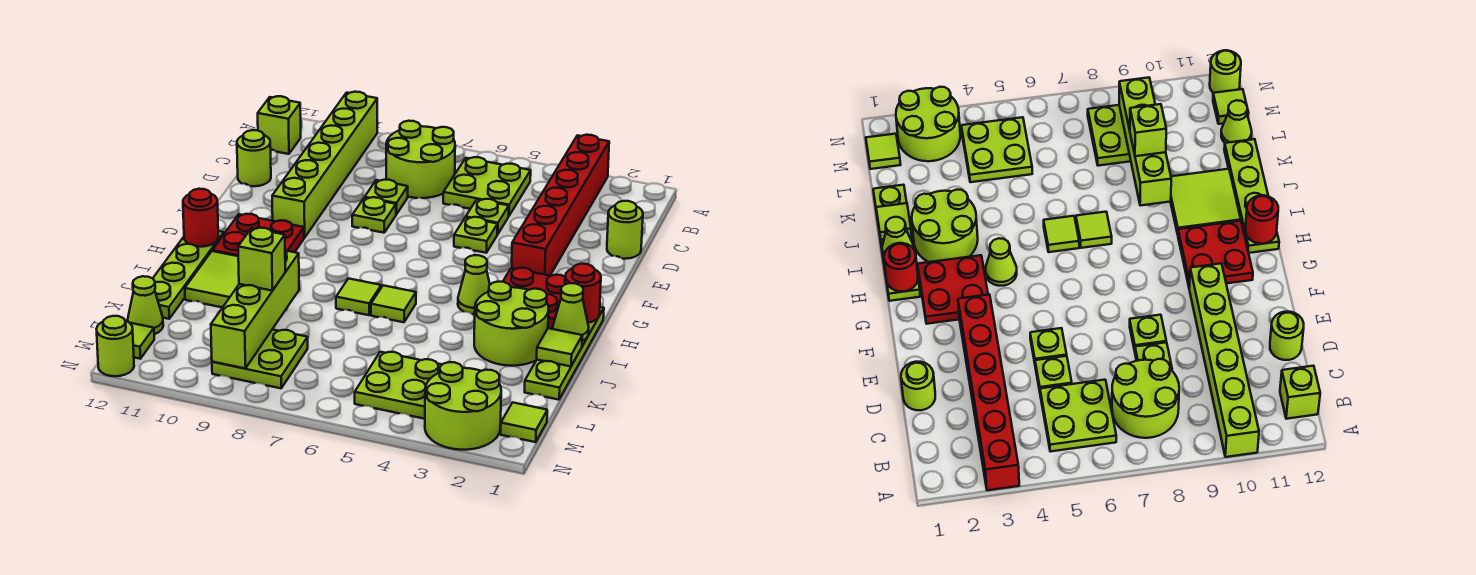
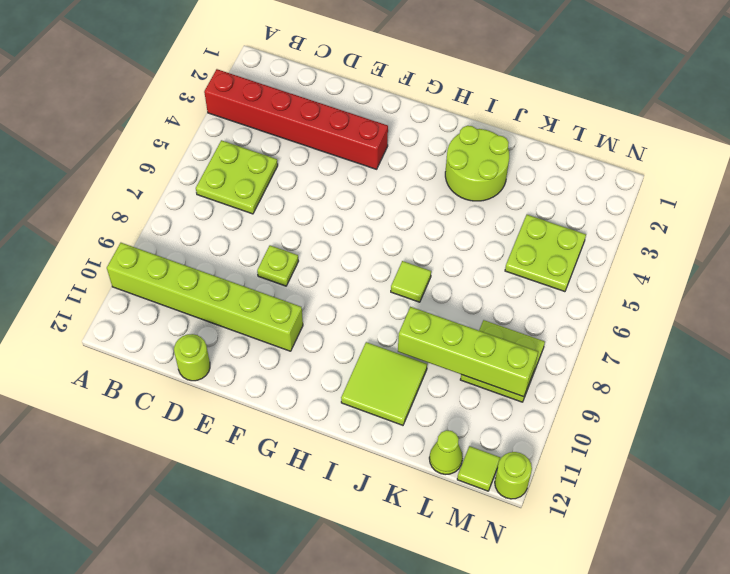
none -> lime 2x2 round brick [386,121,455,198]
none -> lime 1x1 brick [258,96,301,154]
none -> lime 1x1 round brick [607,201,643,259]
none -> lime 1x1 plate [466,199,509,234]

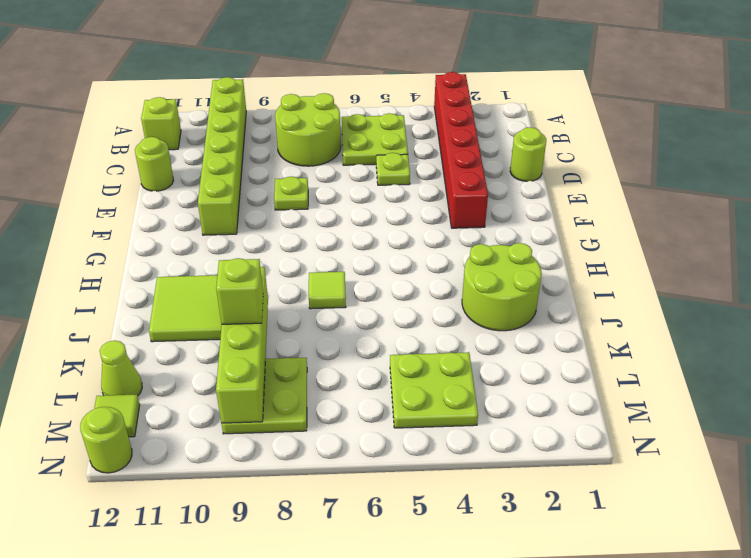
none -> lime 1x1 plate [365,180,408,214]
none -> lime 1x1 plate [454,217,498,253]
none -> red 2x2 plate [503,268,565,329]
none -> red 2x2 plate [212,214,304,256]

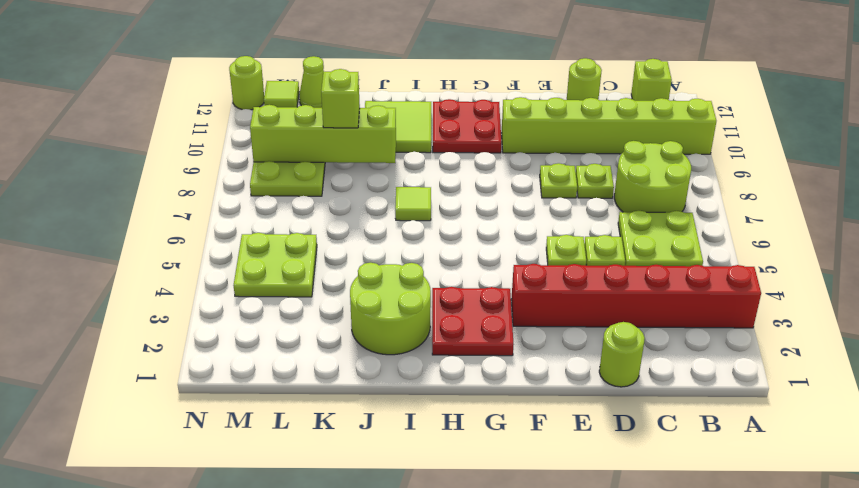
none -> lime 1x4 plate [525,307,604,400]
none -> lime 1x1 cone [458,255,490,314]
none -> lime 1x4 plate [153,231,224,319]
none -> lime 1x1 tile [371,285,416,322]

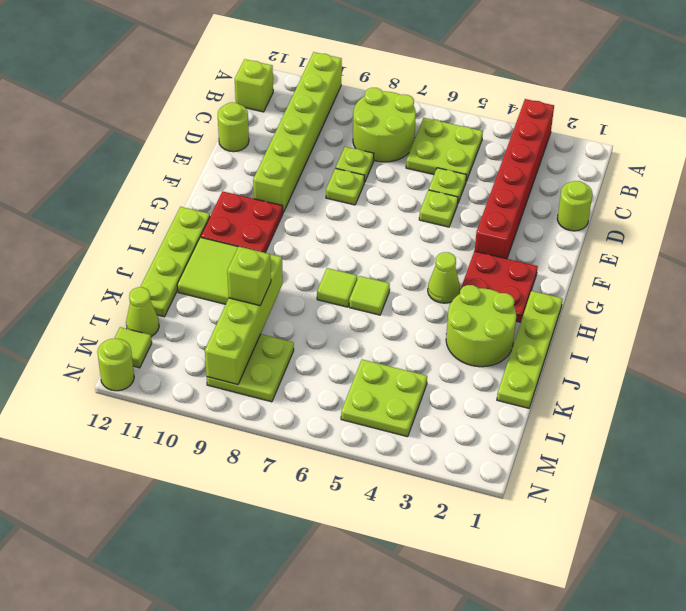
none -> lime 1x1 tile [501,402,547,442]
none -> lime 2x2 round brick [425,362,501,450]
none -> red 1x1 round brick [565,264,601,323]
none -> red 1x1 round brick [183,189,218,247]

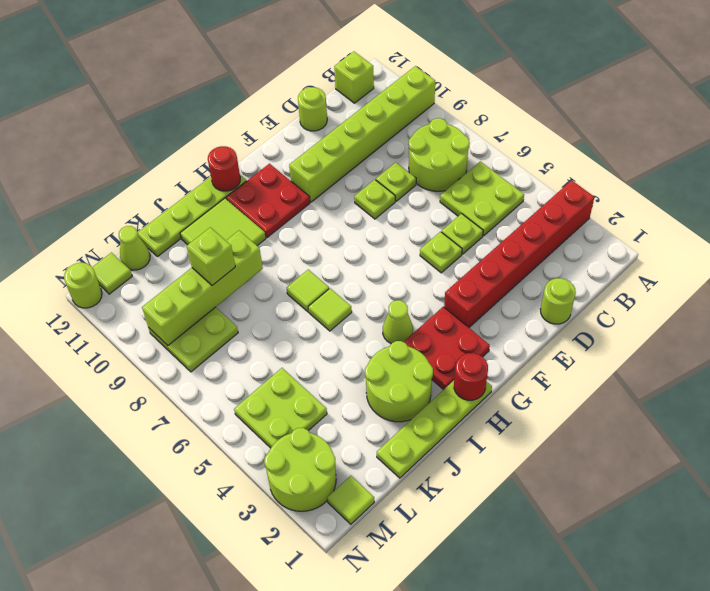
none -> lime 1x1 cone [553,283,589,341]
none -> lime 1x1 tile [537,328,582,366]

